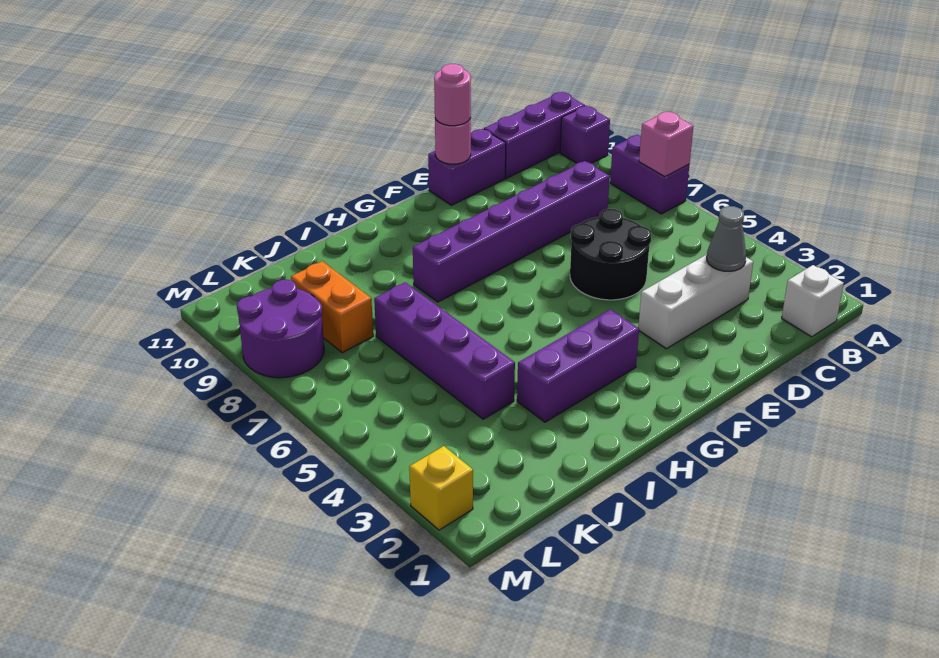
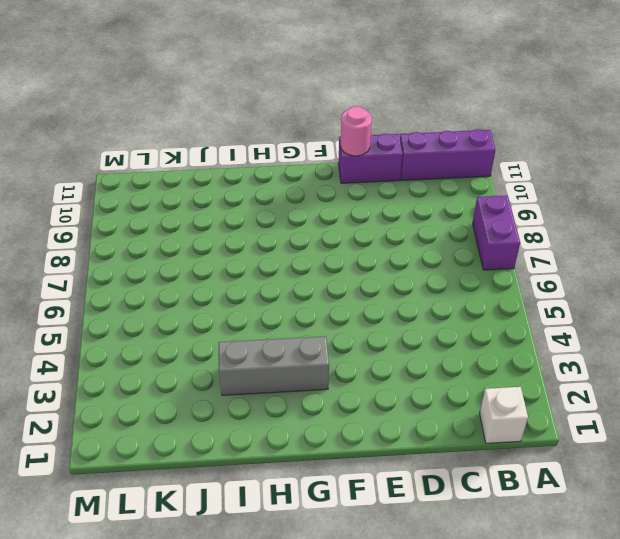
grey 1x3 brick [219,336,329,395] -> purple 1x3 brick [517,310,639,422]
none -> purple 1x1 brick [560,106,610,163]
none -> white 1x3 brick [638,254,753,349]
none -> purple 1x6 brick [413,161,610,302]

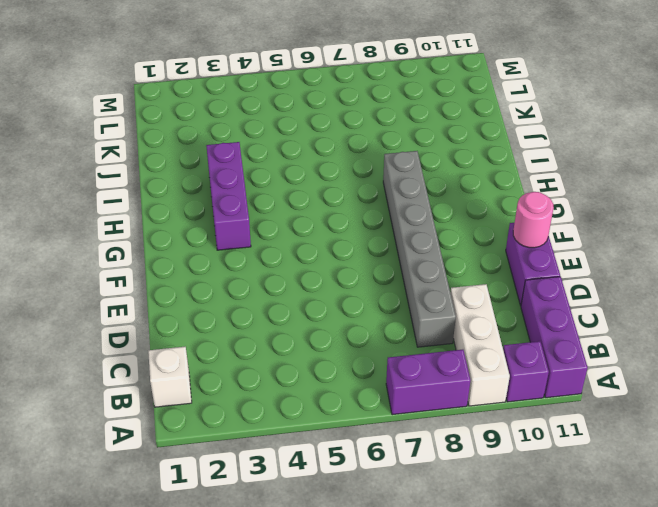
white 1x3 brick [450,284,510,406] -> white 1x3 brick moved to [638,254,753,349]
grey 1x6 brick [383,151,456,347] -> purple 1x6 brick [413,161,610,302]
none -> black 2x2 round brick [570,209,651,300]
none -> purple 1x4 brick [374,282,515,419]
none -> orange 1x2 brick [291,261,373,353]

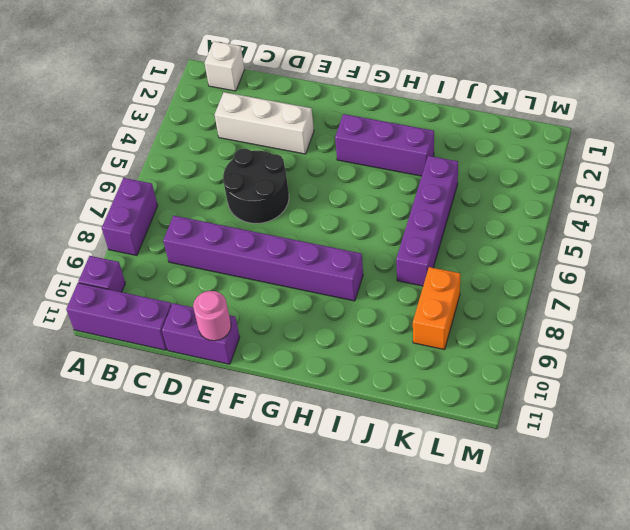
none -> purple 2x2 round brick [237,280,324,378]
none -> yellow 1x1 brick [409,446,473,530]
none -> pink 1x1 brick [639,111,693,177]

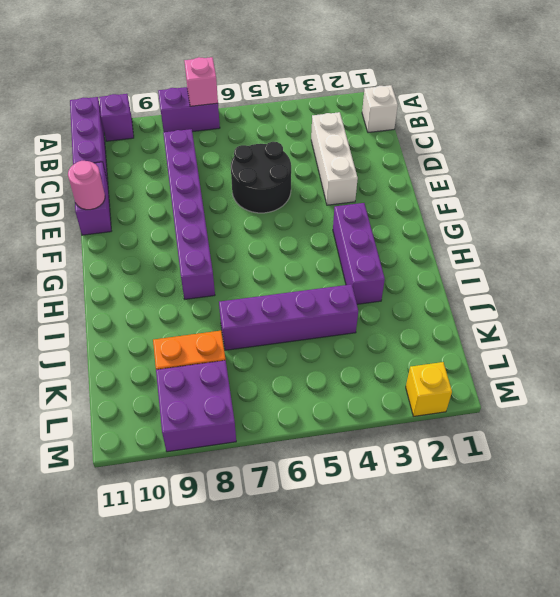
purple 2x2 brick [156,360,236,452] -> purple 2x2 round brick [237,280,324,378]
none -> grey 1x1 cone [707,206,746,271]
none -> pink 1x1 round brick [434,64,471,126]

